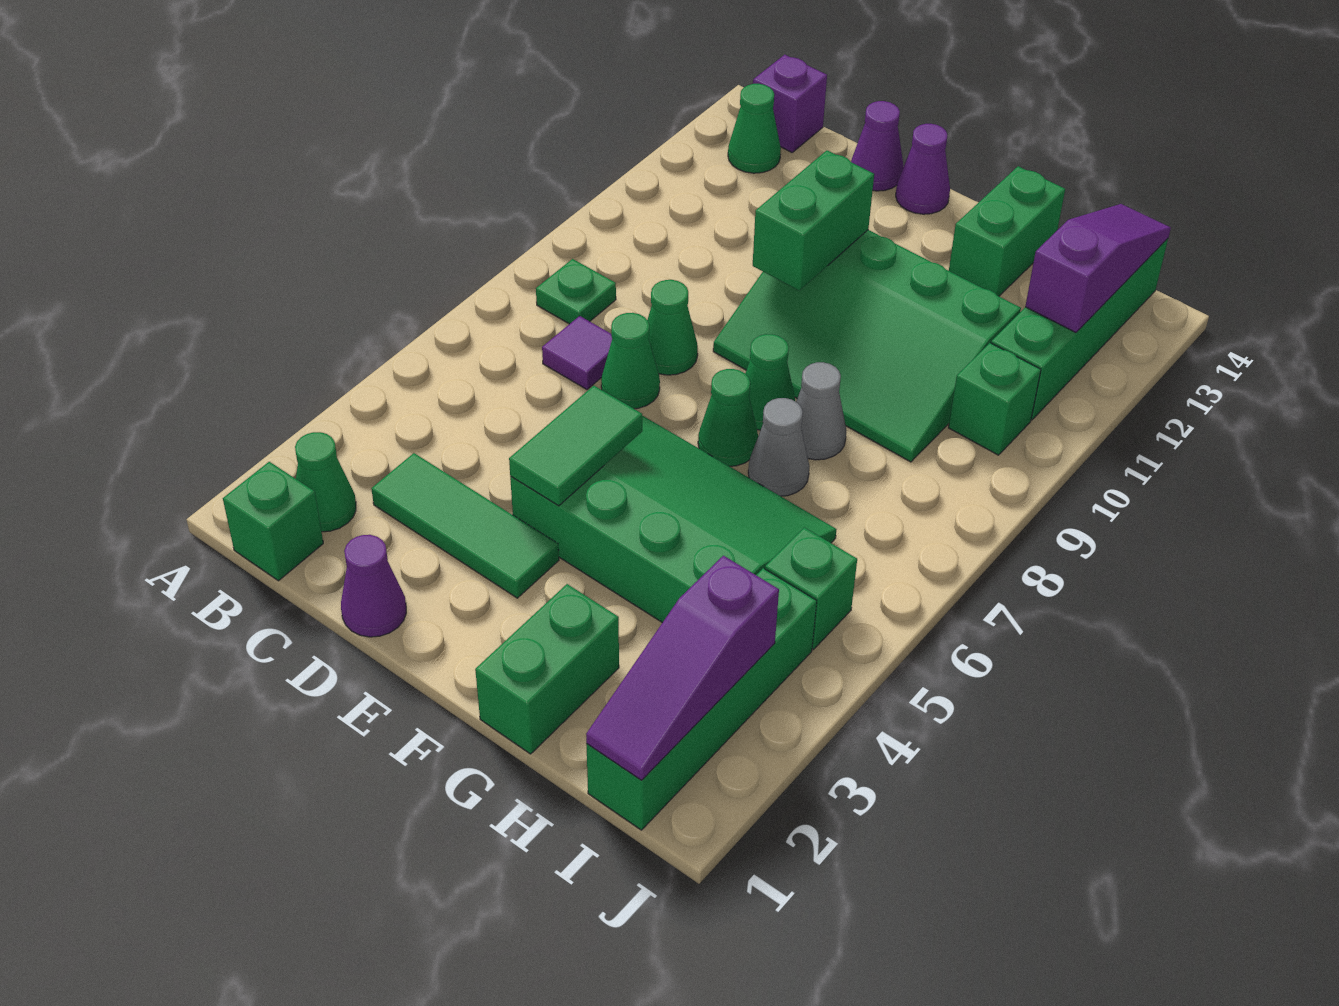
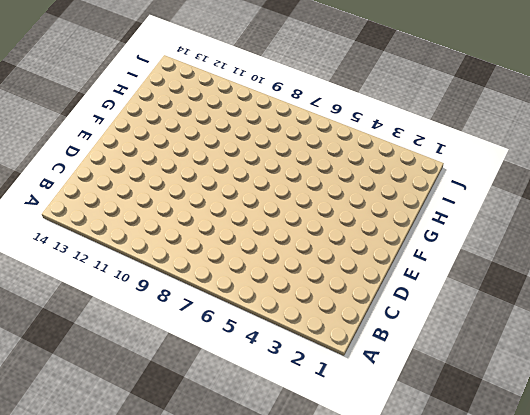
none -> green 1x1 brick [223,462,323,581]
none -> green 1x1 cone [295,432,356,532]
none -> green 1x1 plate [536,259,616,324]

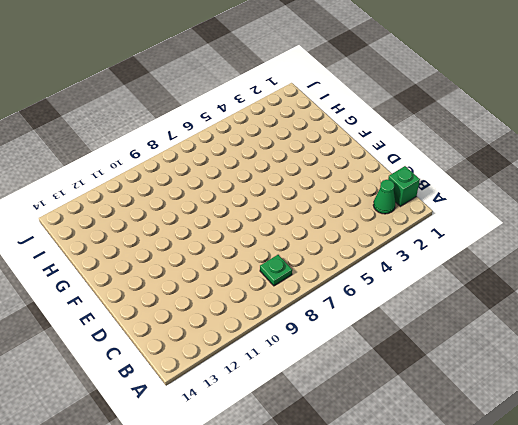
none -> green 1x1 cone [728,84,781,173]
none -> purple 1x1 brick [753,55,827,152]
none -> green 1x3 tile [371,453,559,598]

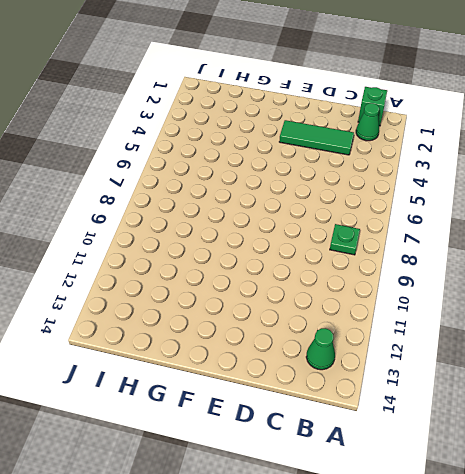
none -> purple 1x1 brick [753,55,827,152]
none -> purple 1x1 tile [542,316,612,390]
none -> purple 1x1 cone [341,535,406,637]

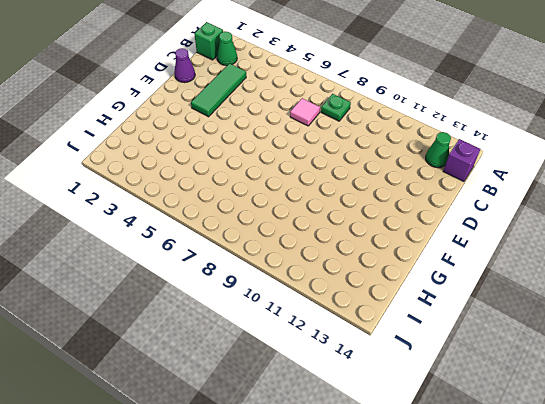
pink 1x1 tile [290,98,320,126] -> purple 1x1 tile [542,316,612,390]
none -> green 1x1 cone [601,313,660,409]
none -> green 1x1 cone [648,280,698,375]
none -> purple 1x1 cone [851,101,904,191]

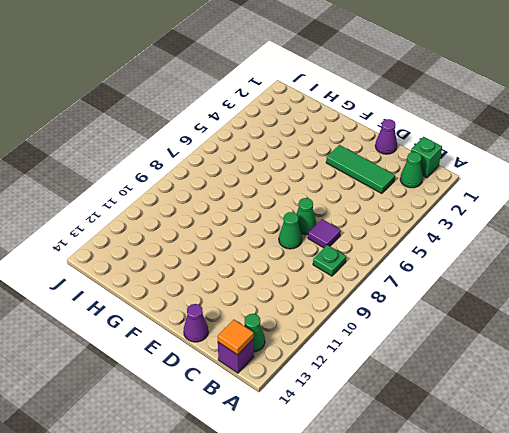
orange 1x1 tile [218,320,254,355] -> none
none -> green 3x4 slope [510,416,837,622]
none -> green 3x4 slope [713,230,1021,462]
none -> purple 1x1 cone [896,124,950,214]

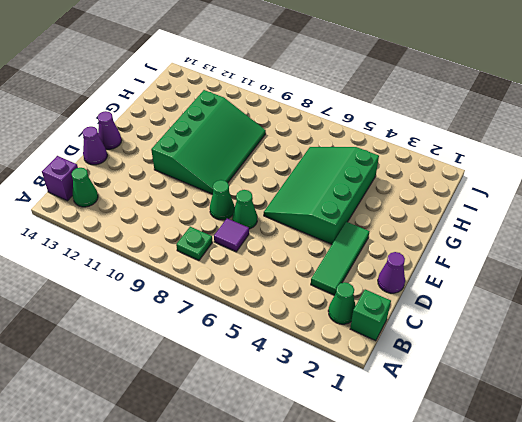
none -> green 1x1 cone [698,369,758,466]
none -> green 1x1 cone [745,334,795,430]
none -> green 1x2 brick [475,584,619,754]

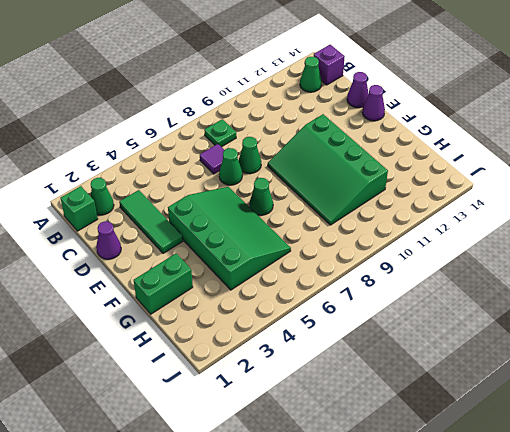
none -> green 1x1 cone [745,334,795,430]
none -> grey 1x1 cone [748,398,810,496]
none -> grey 1x1 cone [796,362,847,460]

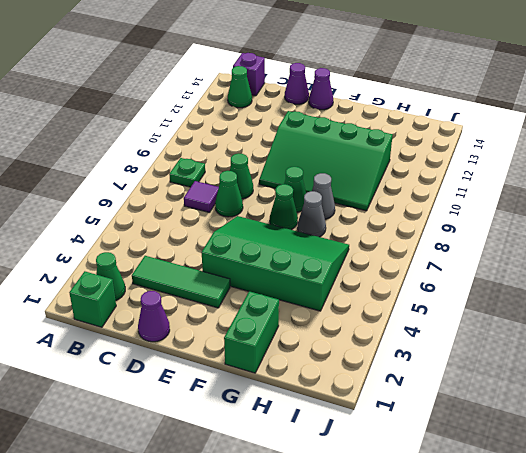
none -> green 1x2 brick [949,166,1065,296]
none -> green 1x4 brick [586,568,817,830]
none -> green 1x1 brick [765,528,857,649]

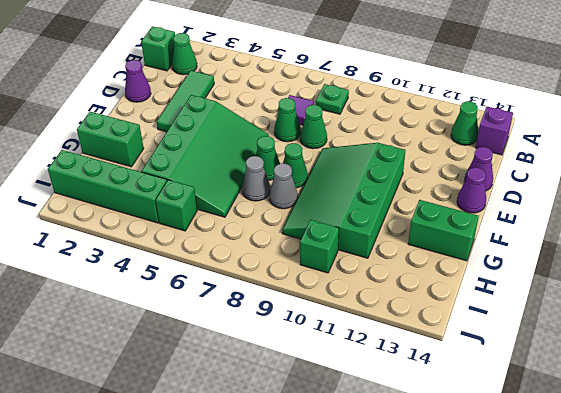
none -> green 1x4 brick [991,239,1168,420]
none -> green 1x2 tile [509,386,642,506]
none -> green 1x2 brick [753,150,874,291]

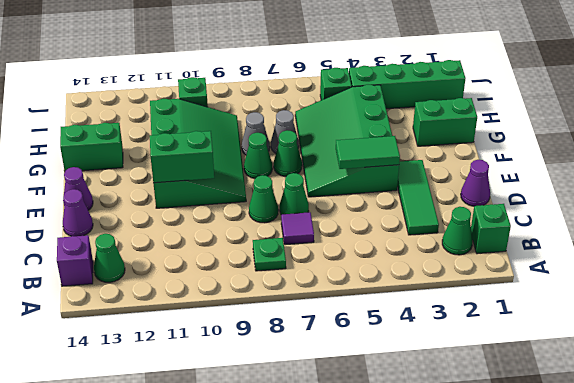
none -> green 1x4 brick [991,239,1168,420]
none -> purple 1x3 slope [586,556,779,780]
none -> purple 1x3 slope [1025,204,1171,333]

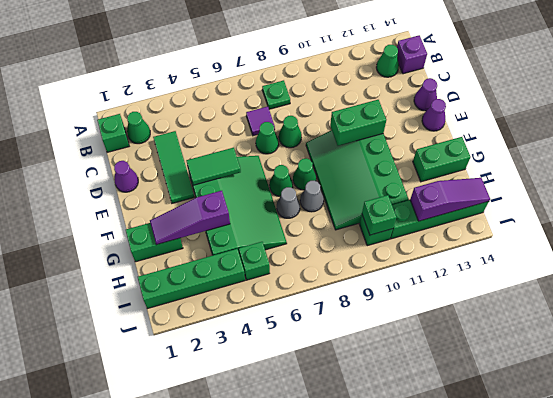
purple 1x3 slope [150,191,230,245] -> purple 1x3 slope moved to [586,556,779,780]
green 1x1 brick [362,195,396,235] -> none

